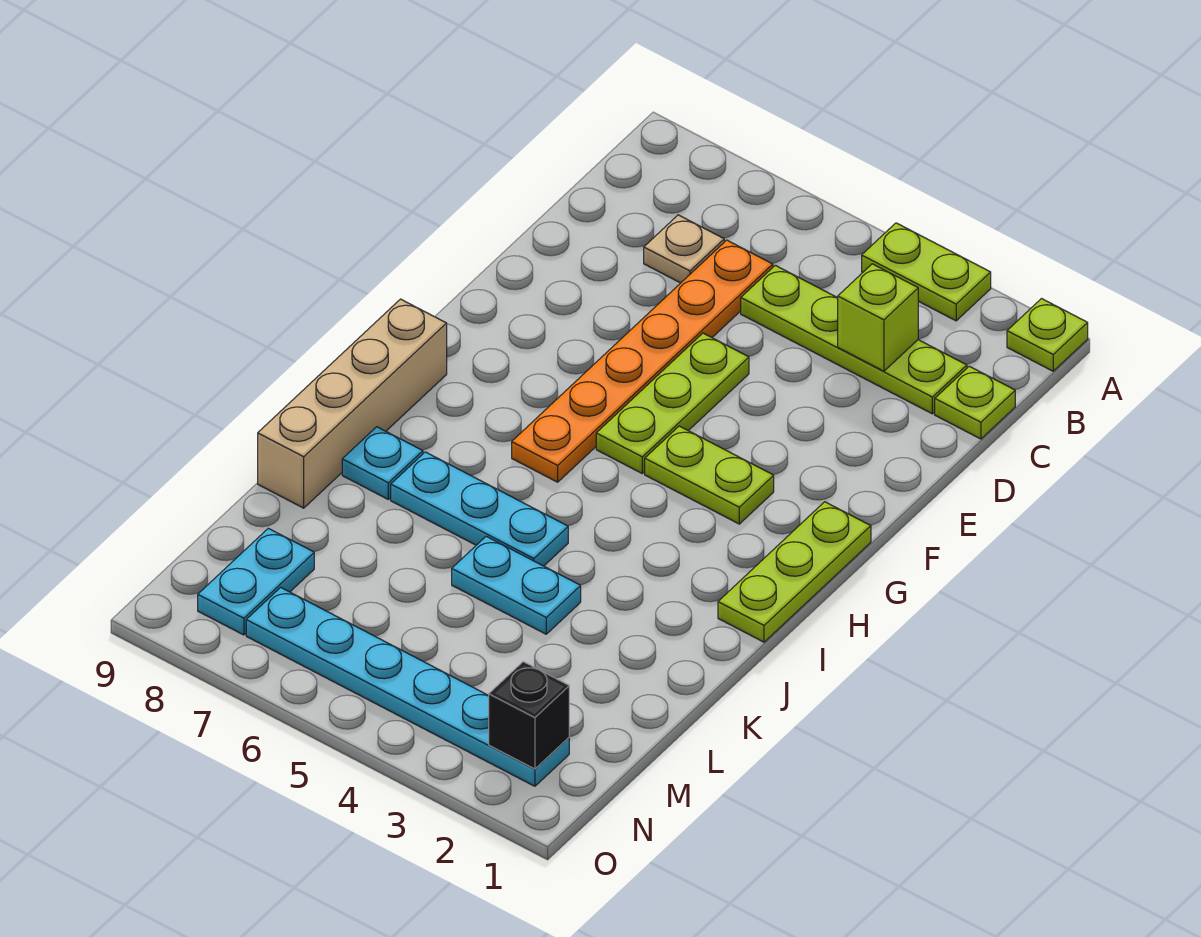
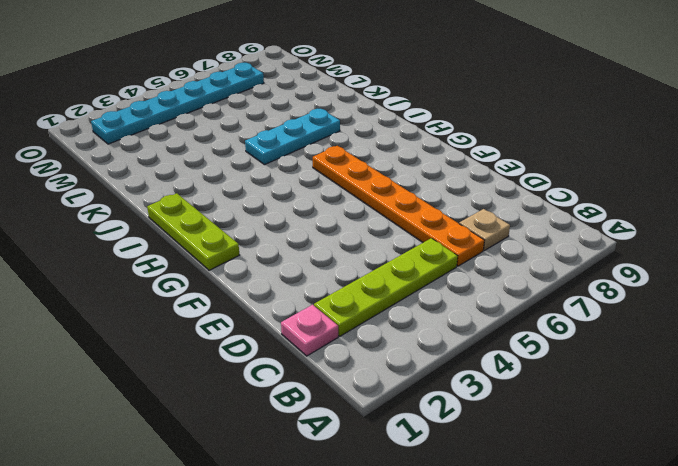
pink 1x1 plate [281,305,338,356] -> lime 1x1 plate [935,366,1015,439]
none -> lime 1x1 plate [1007,299,1088,371]
none -> lime 1x2 plate [862,223,991,321]
none -> lime 1x3 plate [596,333,749,473]

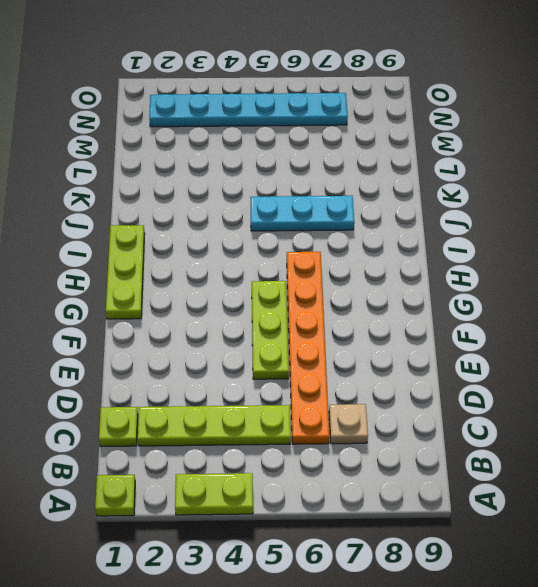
none -> lime 1x2 plate [645,426,774,524]
none -> tan 1x4 brick [258,299,447,508]
none -> cyan 1x1 plate [342,427,423,499]

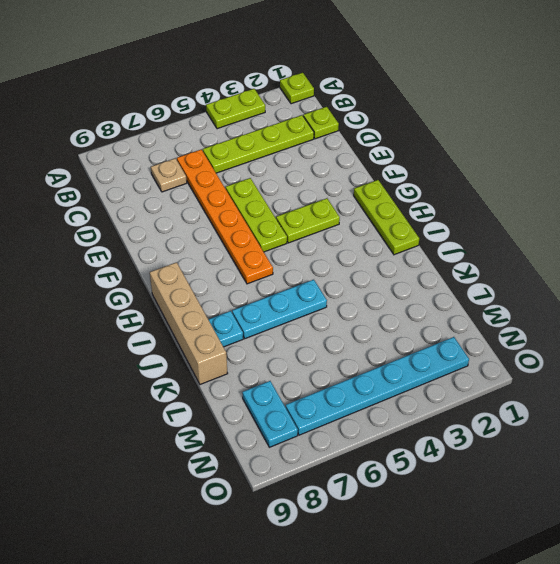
none -> cyan 1x2 plate [452,536,581,634]
none -> lime 1x1 brick [838,264,918,371]
none -> black 1x1 brick [489,662,569,769]

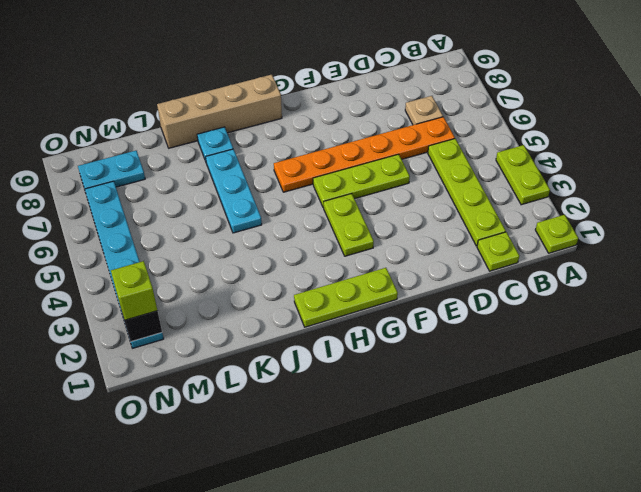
lime 1x1 brick [111,261,157,320] -> lime 1x1 brick moved to [838,264,918,371]
none -> cyan 1x2 plate [452,536,581,634]

